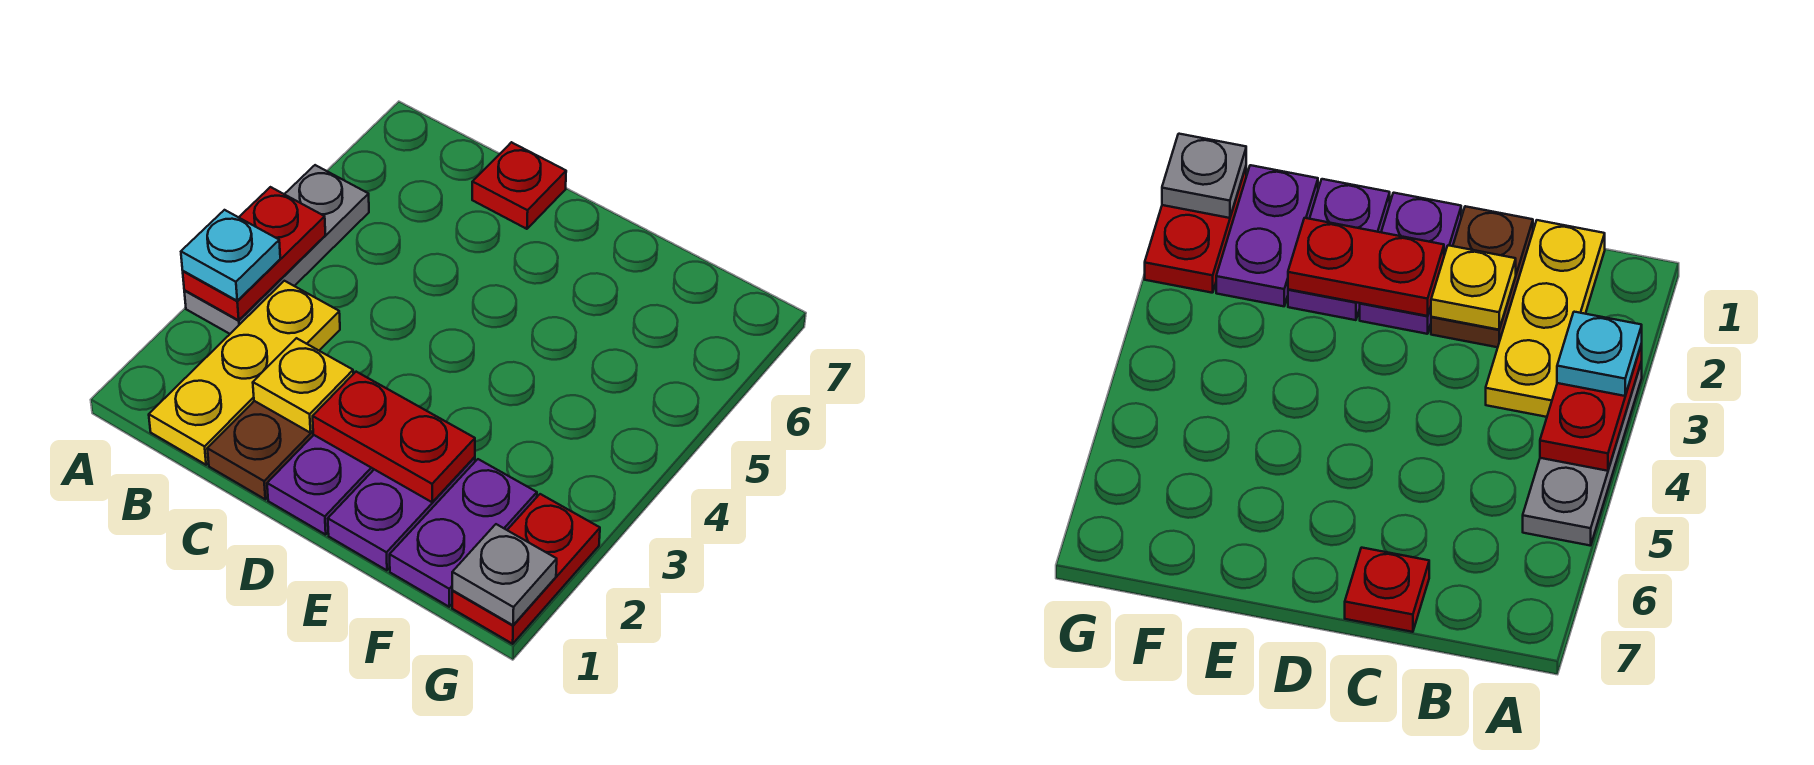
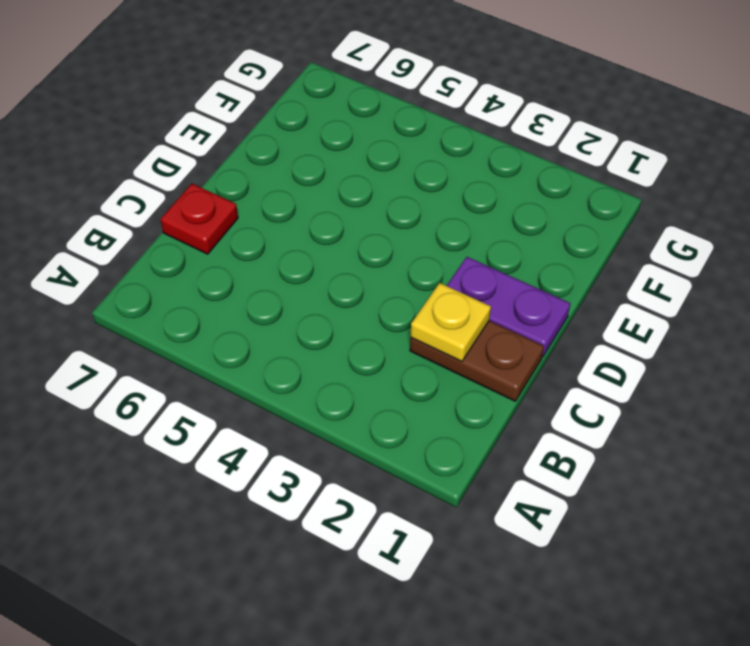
none -> grey 1x3 plate [184,165,369,334]
none -> yellow 1x3 plate [149,281,340,465]
none -> purple 1x2 plate [328,457,475,570]

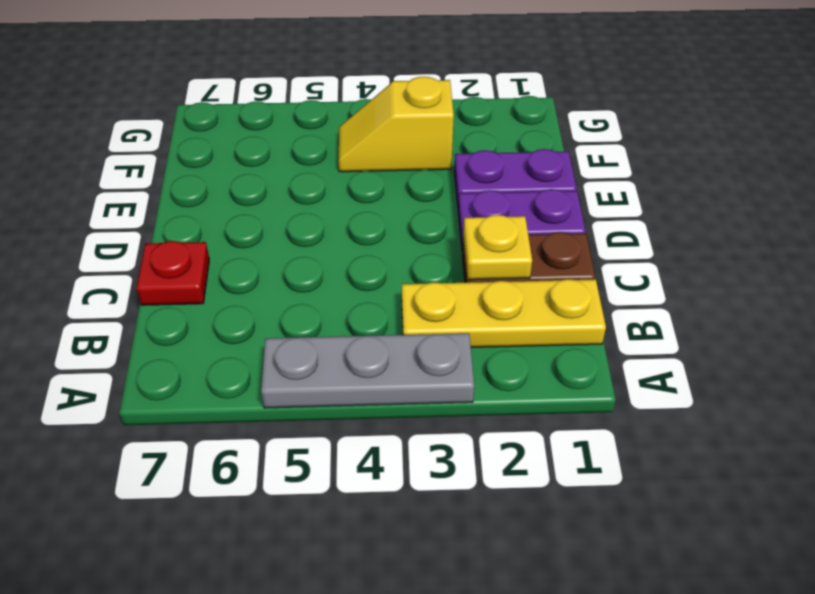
yellow 1x2 slope [339,77,454,172] -> none
none -> purple 1x2 plate [390,459,537,607]
none -> red 1x2 plate [452,494,600,644]
none -> red 1x2 plate [183,187,325,320]

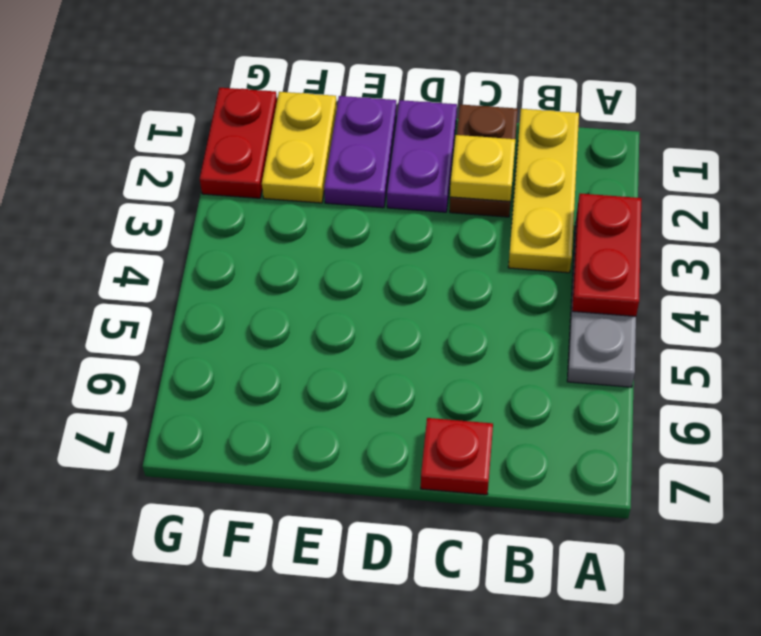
yellow 1x2 plate [262,92,337,203] -> purple 1x2 plate [390,459,537,607]
none -> red 1x2 plate [313,372,475,502]
none -> grey 1x1 plate [452,524,557,625]
none -> cyan 1x1 plate [181,210,280,301]

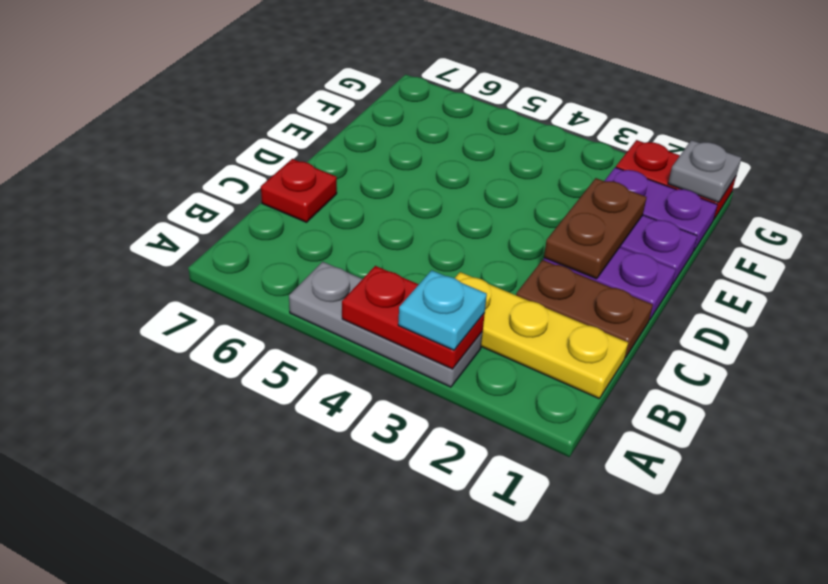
brown 1x2 plate [544,178,647,279] -> red 1x2 plate [313,372,475,502]
none -> yellow 1x1 plate [253,338,353,433]

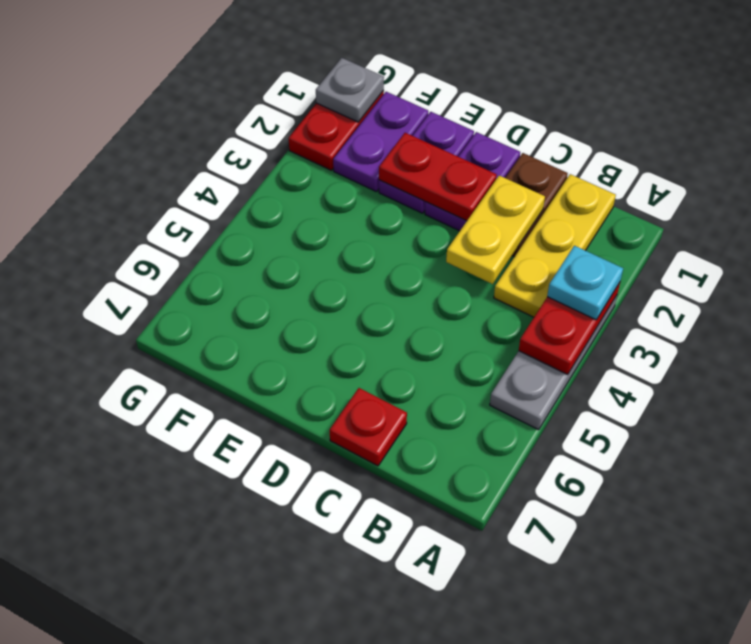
yellow 1x2 plate [446,176,545,284] -> yellow 1x1 plate [253,338,353,433]

